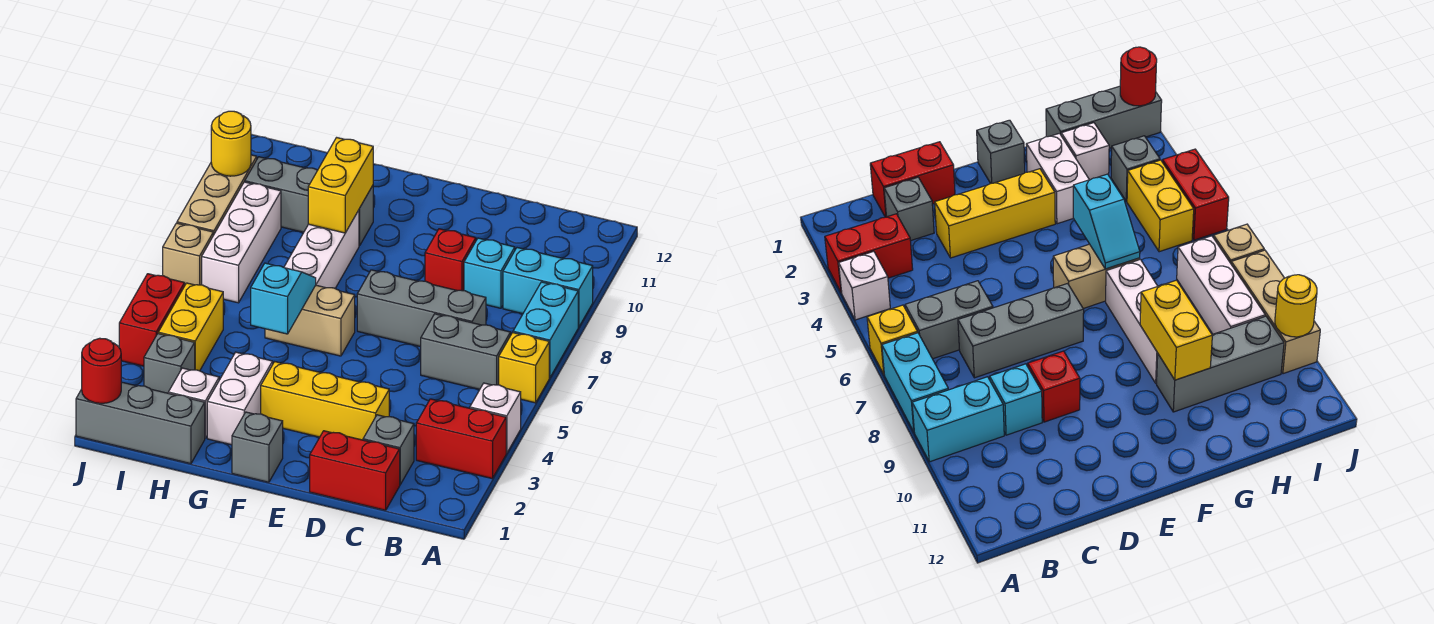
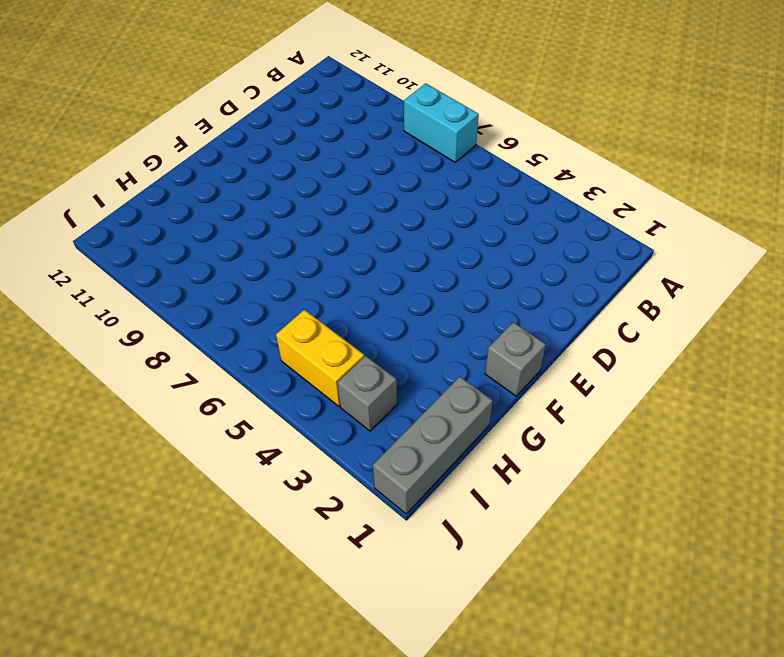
none -> red 1x2 brick [416,399,506,478]
none -> white 1x1 brick [470,383,521,453]
none -> yellow 1x1 brick [499,333,549,403]

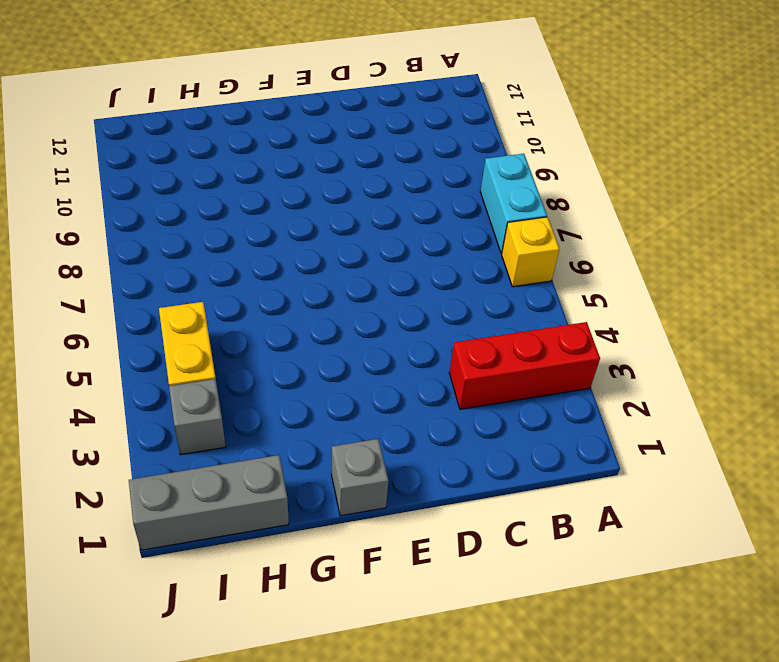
red 1x3 brick [449,322,600,409] -> red 1x2 brick [416,399,506,478]
none -> white 1x1 brick [470,383,521,453]
none -> cyan 1x2 brick [503,248,593,327]
none -> grey 1x2 brick [421,314,511,389]

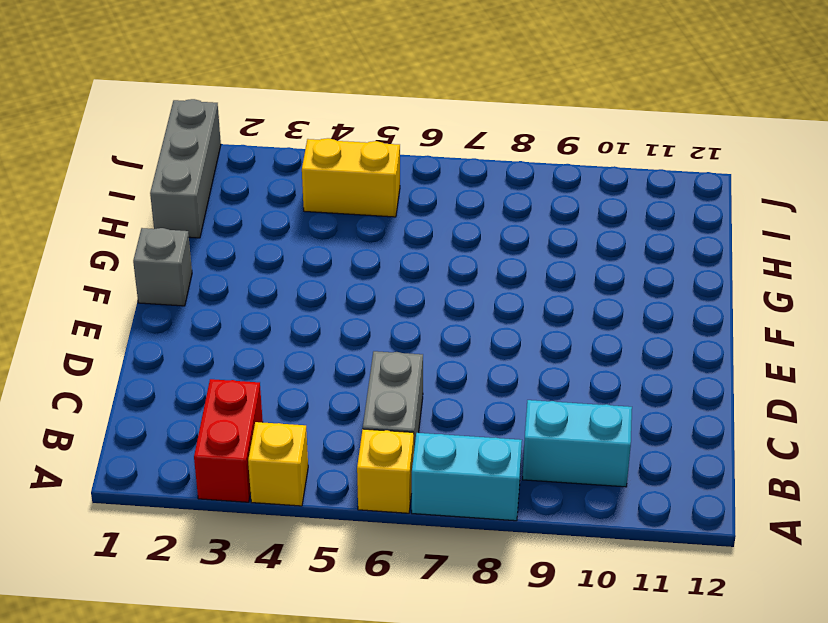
yellow 1x1 brick [248,422,308,506] -> white 1x1 brick [470,383,521,453]
cyan 1x2 brick [523,400,632,487] -> cyan 1x2 brick turned to [503,248,593,327]
none -> red 1x2 brick [310,431,400,510]
none -> grey 1x1 brick [363,415,414,484]
none -> grey 1x3 brick [357,270,486,347]

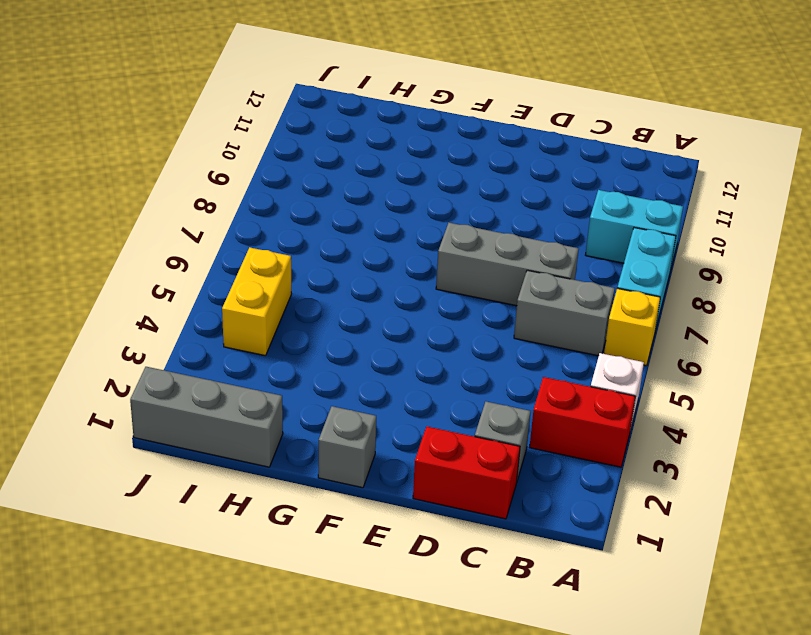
none -> cyan 1x1 brick [464,238,515,308]
none -> yellow 1x3 brick [261,362,389,440]
none -> red 1x1 brick [425,229,476,291]

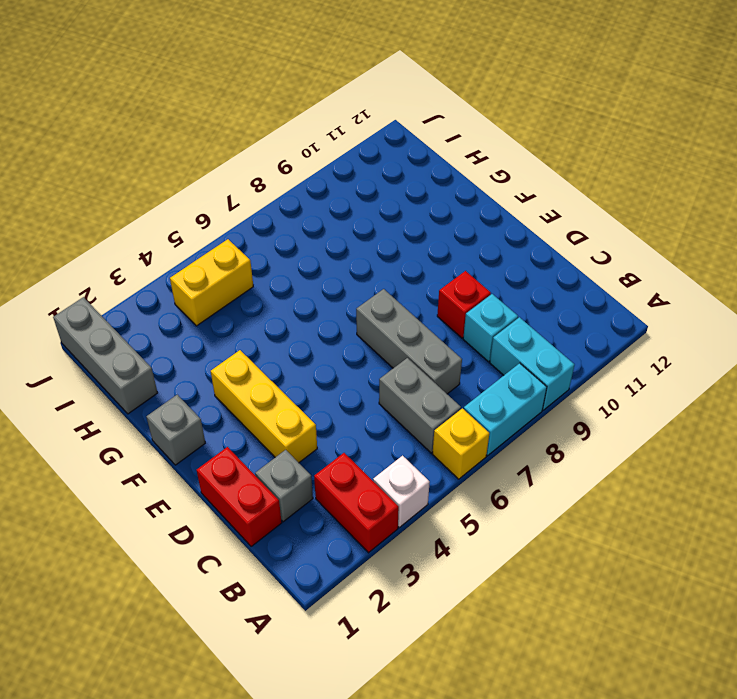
none -> tan 1x2 brick [265,285,355,356]
none -> white 1x2 brick [207,352,273,445]
none -> white 1x3 brick [284,210,359,288]

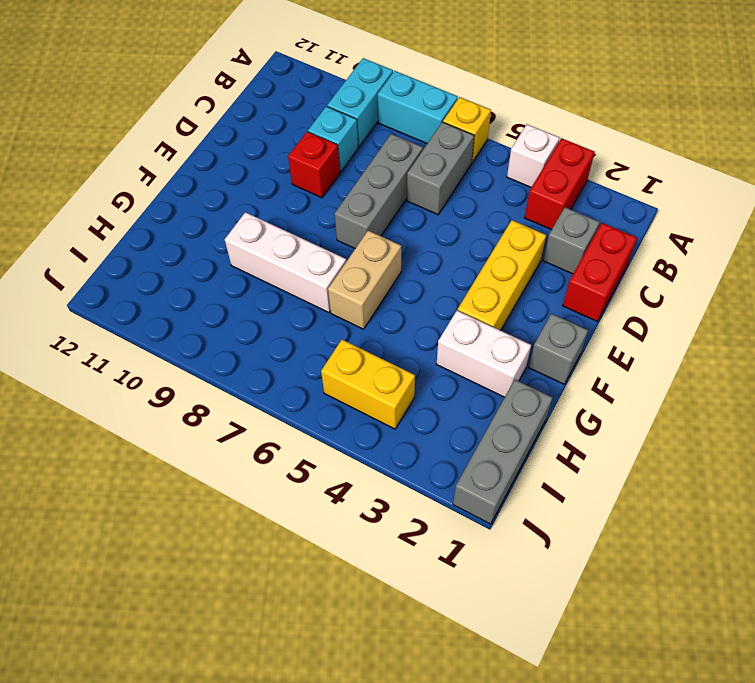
none -> grey 1x3 brick [245,157,373,246]
none -> white 1x1 brick [168,368,219,438]
none -> grey 1x1 brick [144,334,195,393]

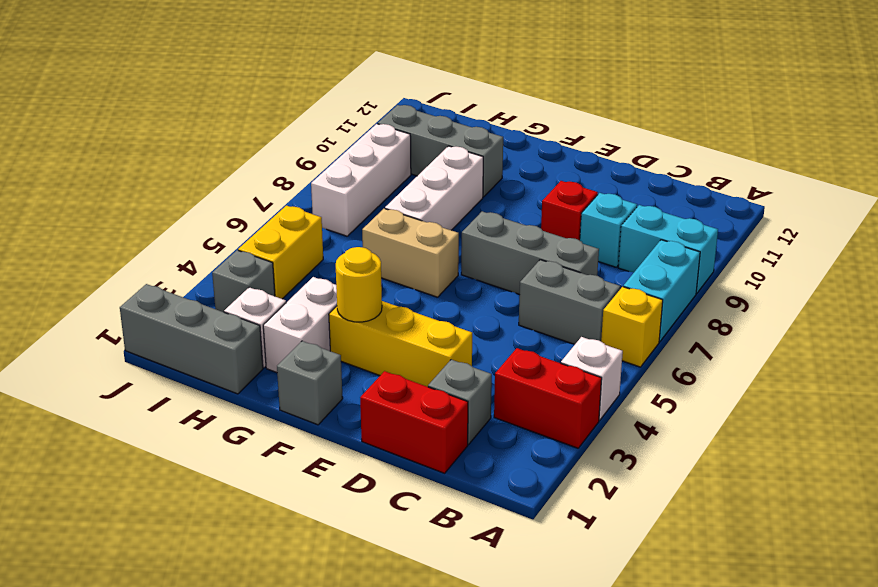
yellow 1x1 round brick [336,247,382,322] -> yellow 1x1 round brick moved to [211,111,251,176]
none -> red 1x2 brick [119,274,185,366]
none -> tan 1x1 brick [163,223,213,285]
none -> tan 1x3 brick [177,155,257,235]

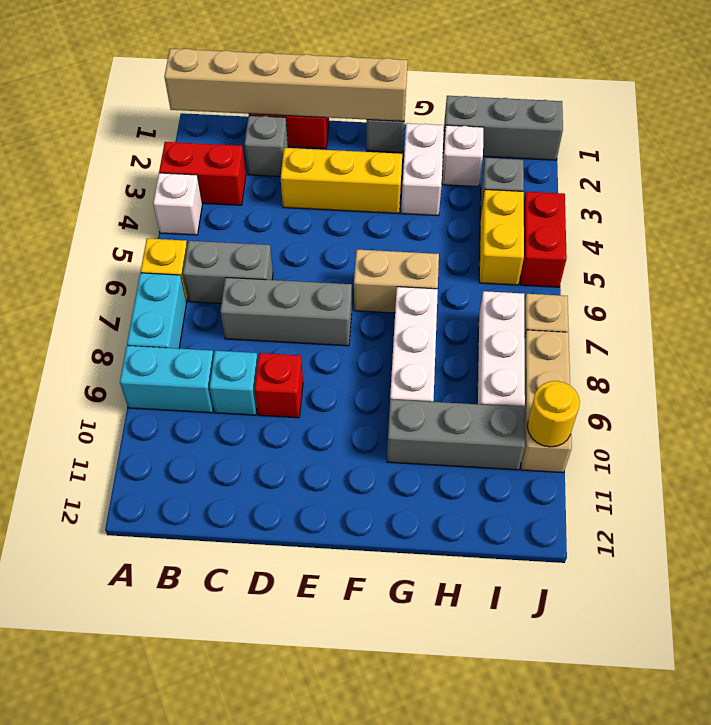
tan 1x6 brick [164,48,408,121] -> none
none -> cyan 1x2 slope [251,263,316,334]
none -> yellow 1x2 brick [308,138,373,233]
none -> red 1x1 round brick [82,338,121,403]

